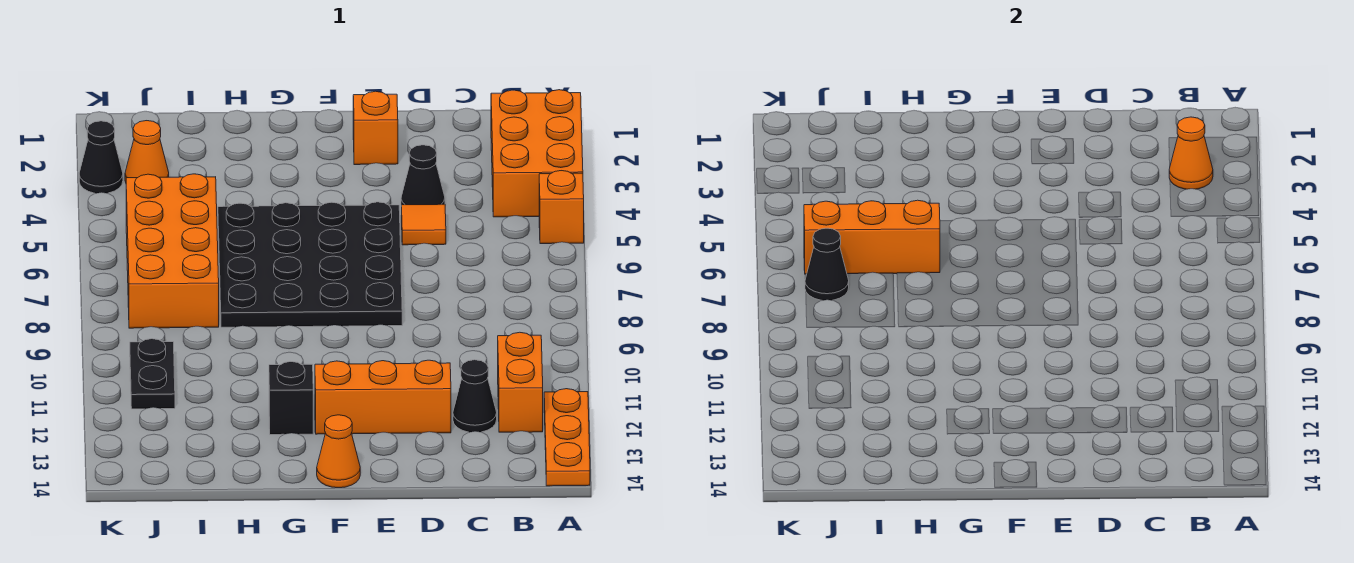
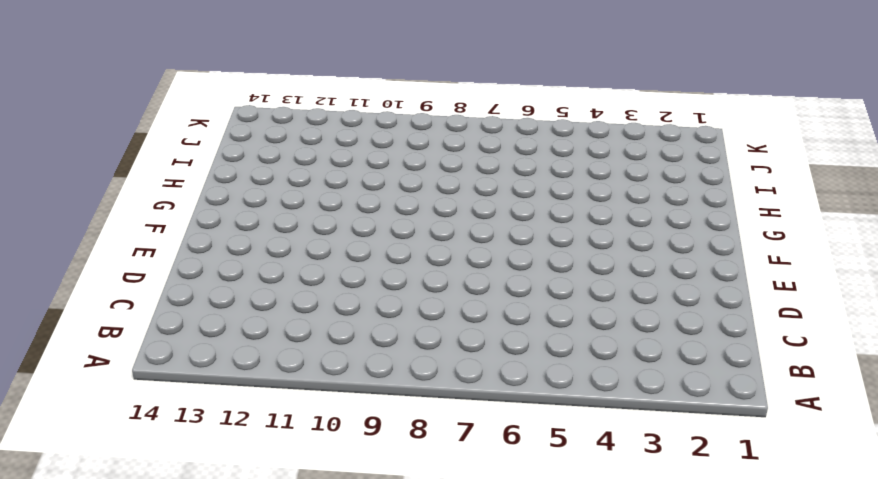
none -> orange 2x3 brick [491,90,583,217]
none -> orange 1x1 brick [539,171,584,244]
none -> orange 1x3 plate [544,389,590,486]

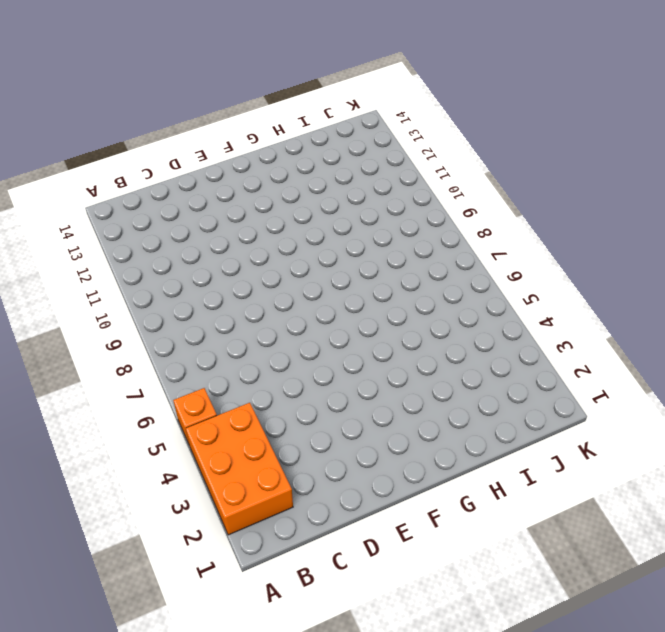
none -> orange 1x3 plate [544,389,590,486]
none -> orange 1x2 brick [498,332,543,432]
none -> black 1x1 cone [453,360,497,432]

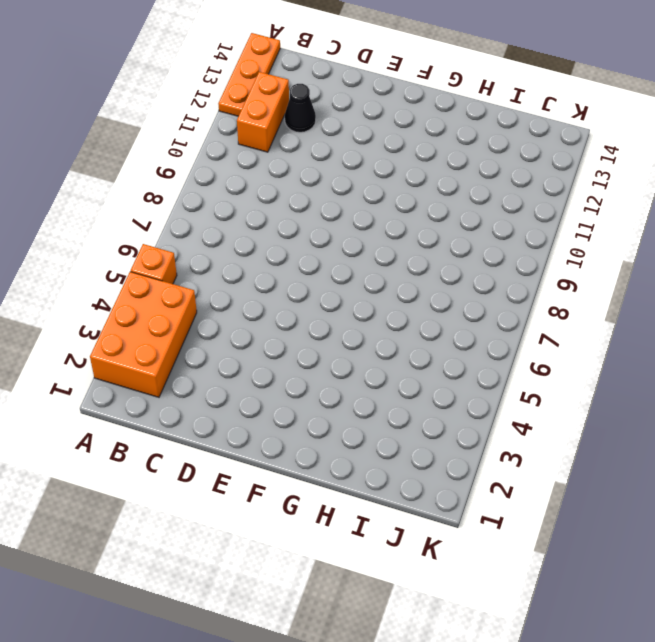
none -> black 1x1 cone [401,145,445,206]
none -> orange 1x1 tile [402,204,446,245]
none -> orange 1x3 brick [315,360,451,434]

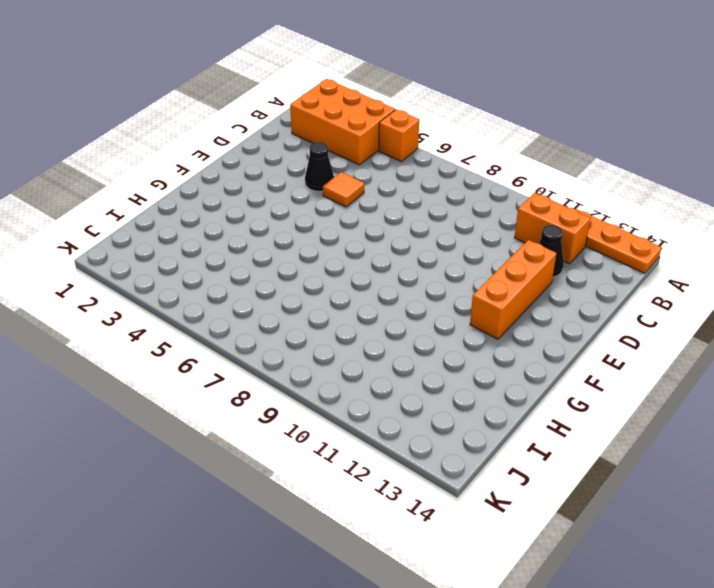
none -> orange 1x1 brick [353,91,398,165]
none -> black 4x4 plate [218,202,402,327]
none -> orange 1x1 cone [317,415,360,488]

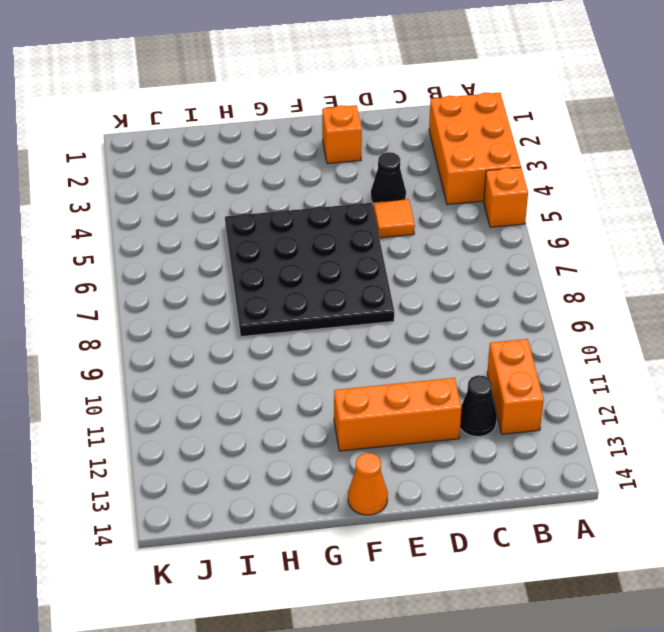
none -> orange 1x3 plate [544,389,590,486]
none -> black 1x1 brick [269,362,313,435]
none -> orange 2x4 brick [126,174,219,328]

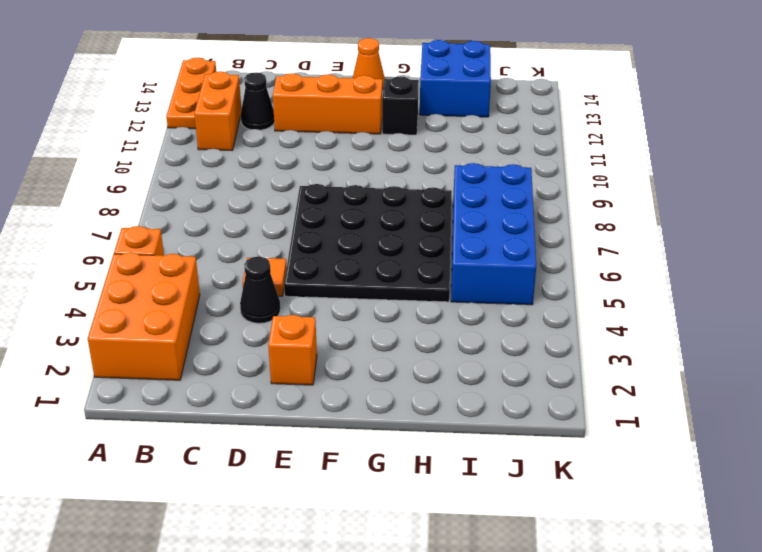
blue 2x2 brick [420,40,491,117] -> none
blue 2x4 brick [451,163,536,305] -> orange 2x4 brick [126,174,219,328]
none -> orange 1x1 cone [125,121,169,182]
none -> black 1x2 plate [130,339,175,409]
none -> black 1x1 cone [79,121,123,193]

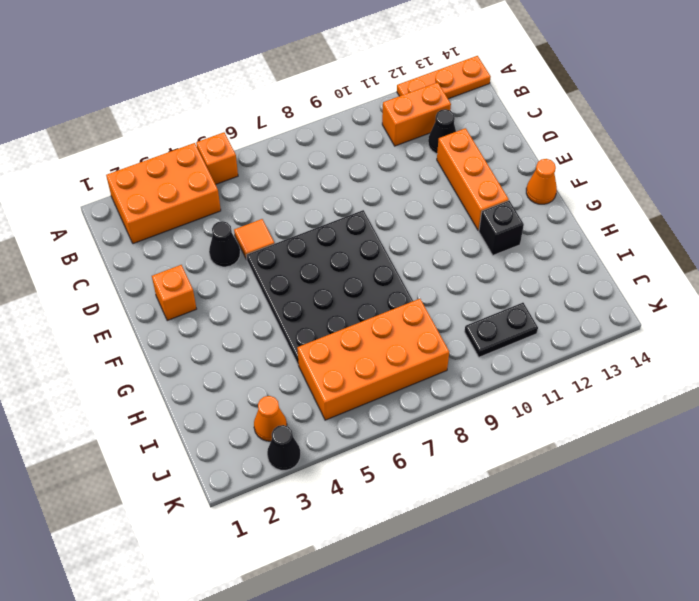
none -> orange 1x1 cone [1169,117,1213,189]
none -> orange 1x3 brick [804,200,940,274]
none -> black 1x1 cone [805,228,849,300]

